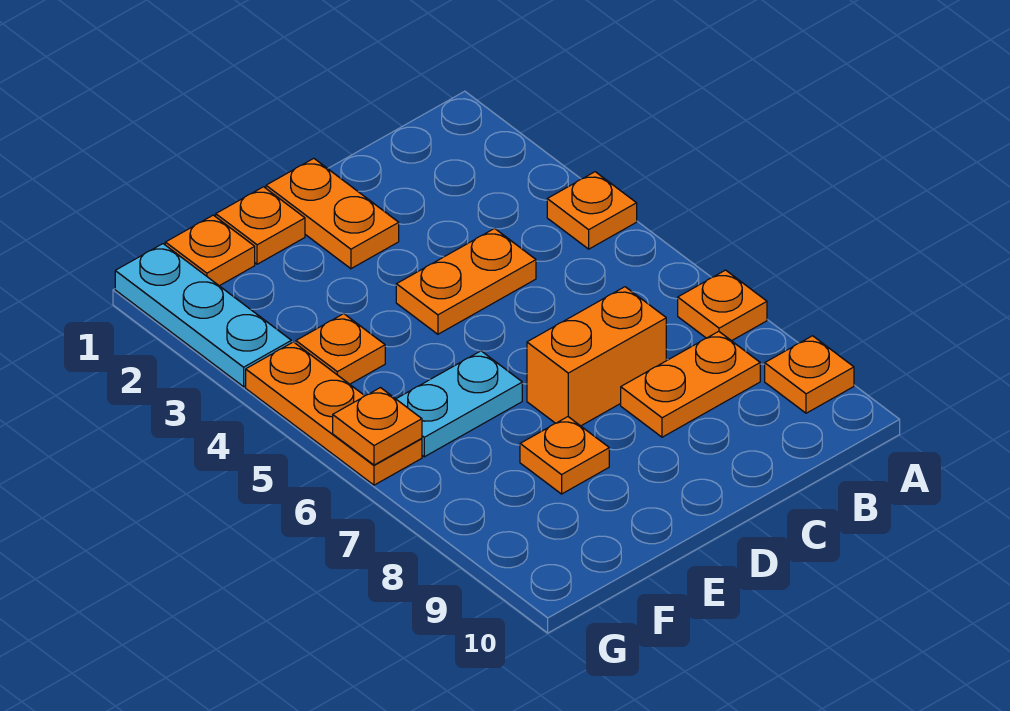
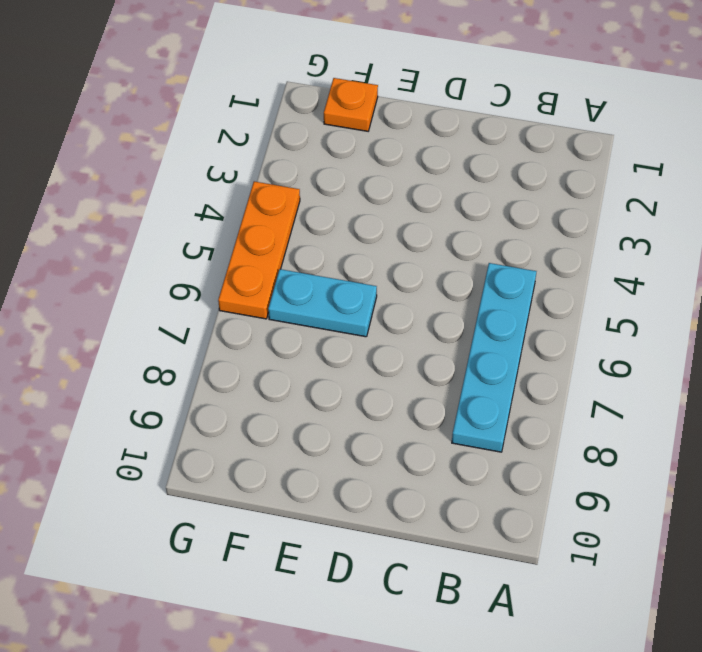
cyan 1x4 plate [452,263,537,452] -> orange 1x2 plate [621,331,760,437]
none -> orange 1x1 plate [547,172,637,249]
none -> orange 1x1 plate [678,270,767,341]
none -> orange 1x1 plate [765,336,854,413]

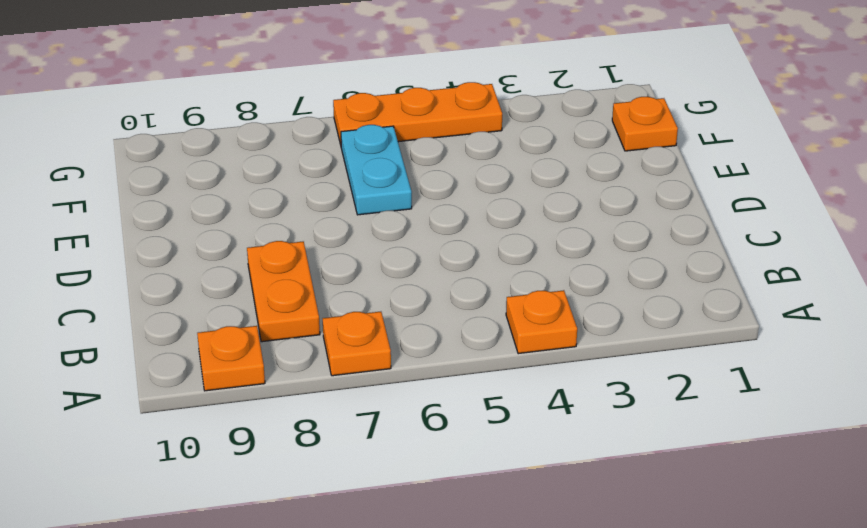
none -> orange 1x2 plate [396,228,536,334]
none -> orange 1x2 brick [527,287,666,426]
none -> orange 1x2 plate [266,158,399,269]

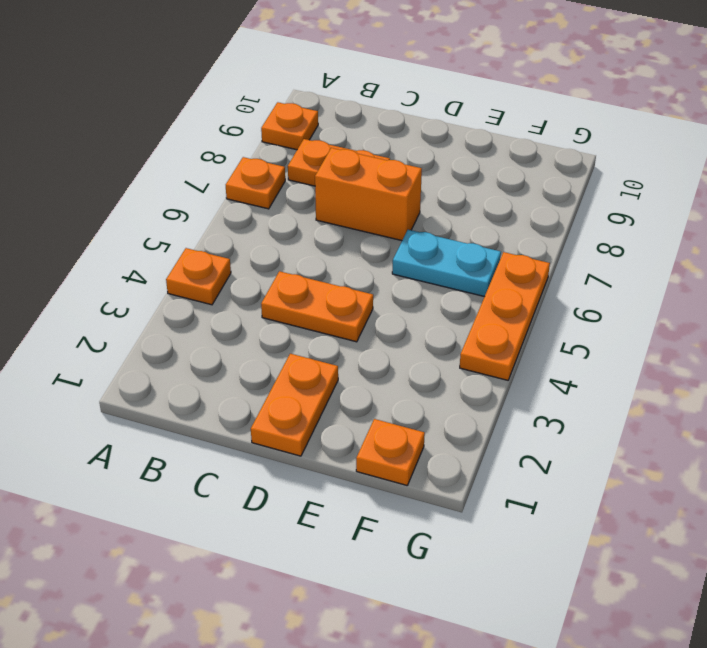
none -> orange 1x1 plate [216,187,305,264]
none -> orange 1x1 plate [520,417,609,494]
none -> orange 1x1 plate [296,314,385,384]

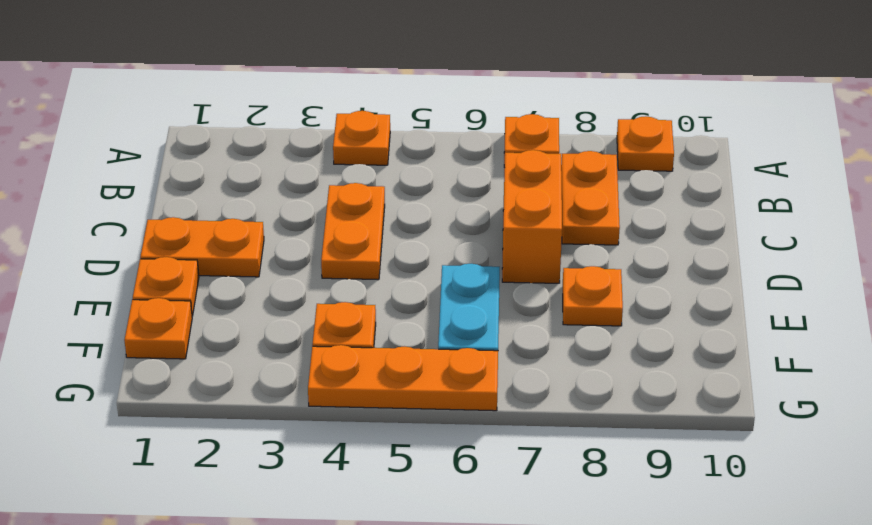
none -> cyan 1x3 plate [115,244,291,387]
none -> orange 1x1 plate [333,388,422,465]

